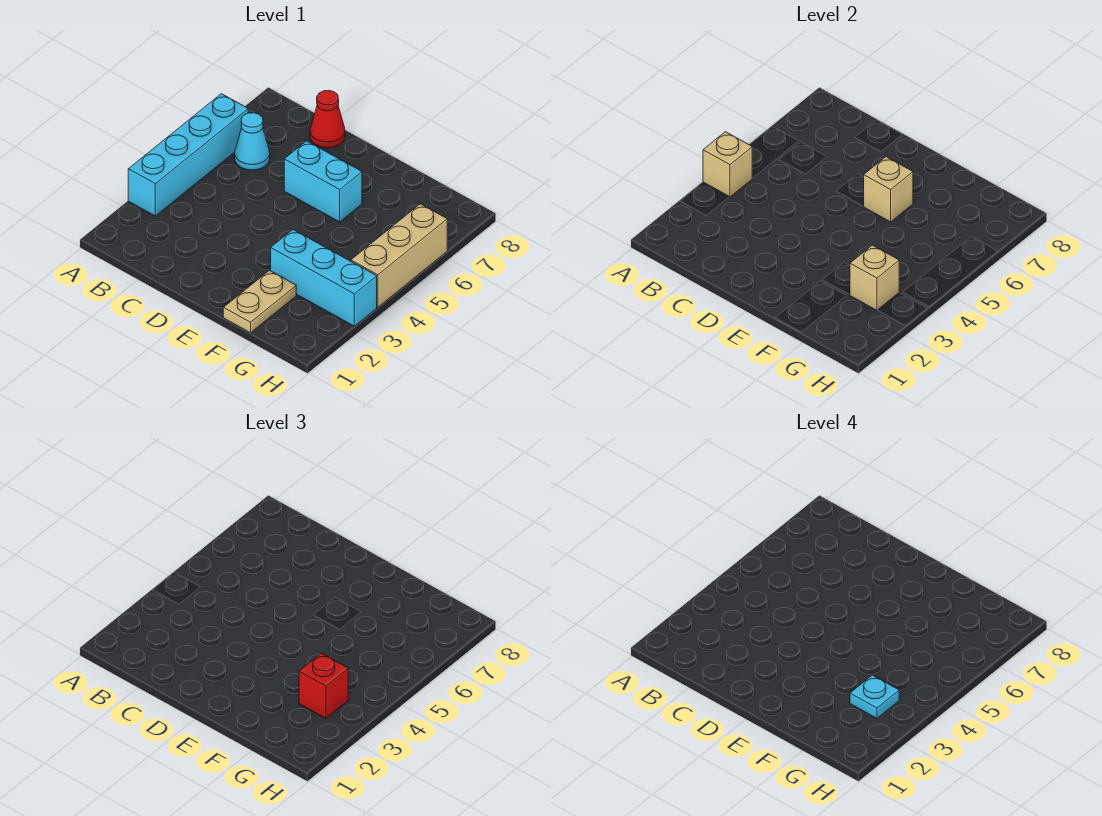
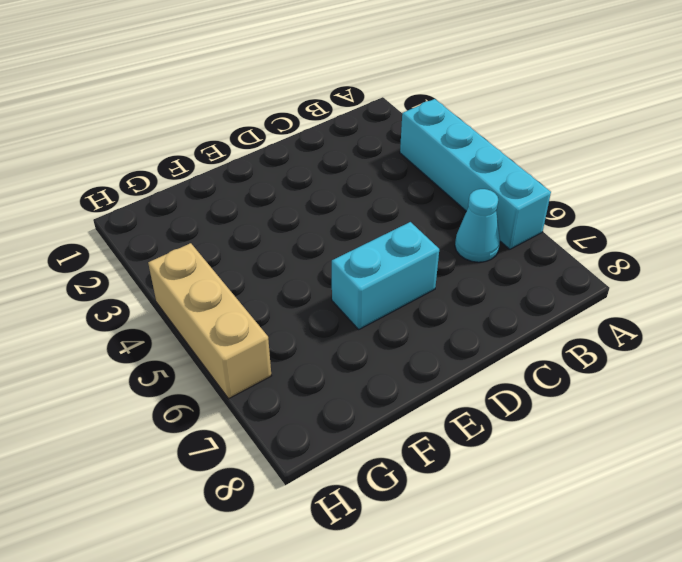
none -> red 1x1 cone [310,90,345,148]
none -> tan 1x2 plate [223,270,296,333]
none -> cyan 1x3 brick [271,230,377,326]

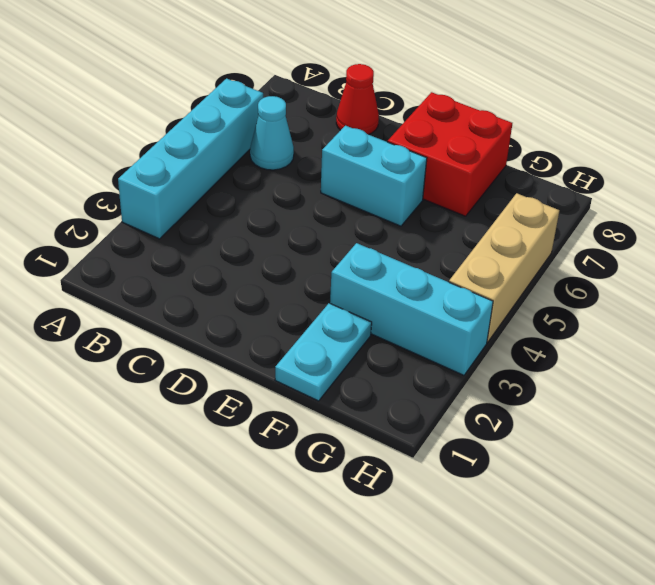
red 2x2 brick [388,92,512,216] -> none
cyan 1x2 plate [275,303,372,401] -> tan 1x2 plate [223,270,296,333]
none -> tan 1x1 brick [703,132,752,197]
none -> tan 1x1 brick [863,157,913,222]
none -> tan 1x1 brick [850,245,899,310]

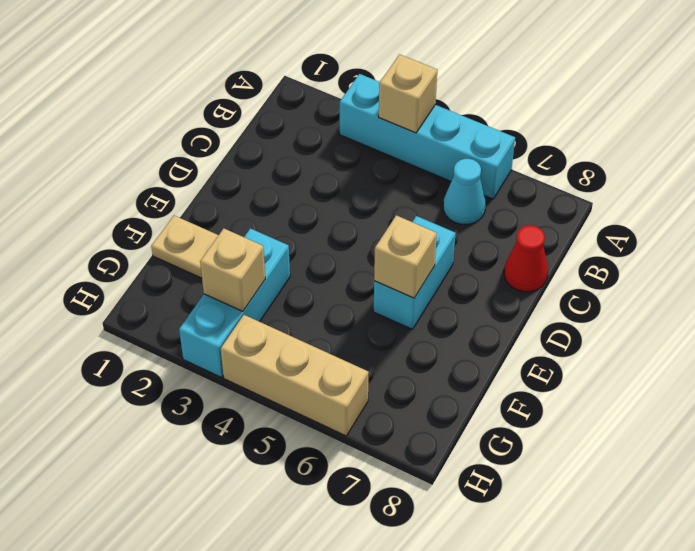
none -> red 1x1 brick [299,653,348,718]
none -> cyan 1x1 plate [850,675,899,718]

